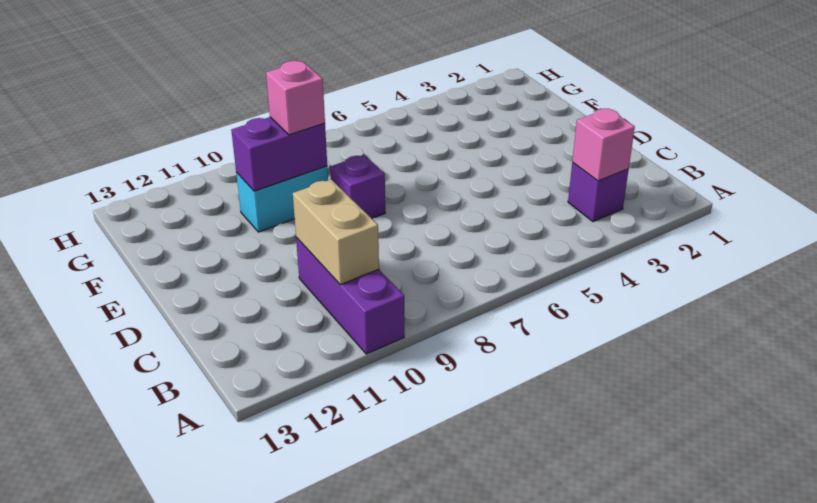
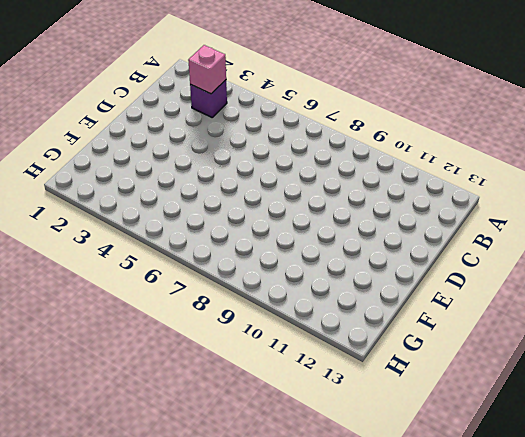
none -> purple 1x3 brick [296,237,404,354]
none -> purple 1x1 brick [330,155,385,218]

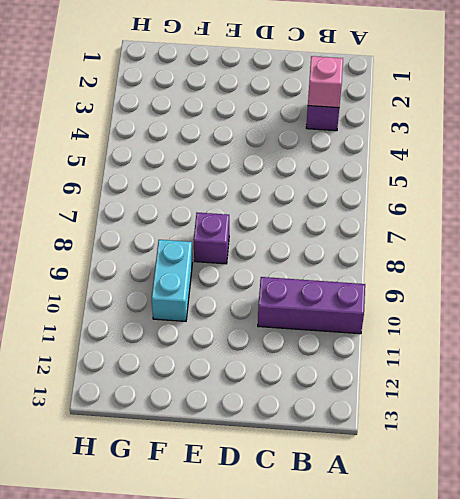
none -> tan 1x2 brick [293,179,379,285]
none -> purple 1x2 brick [231,117,327,191]

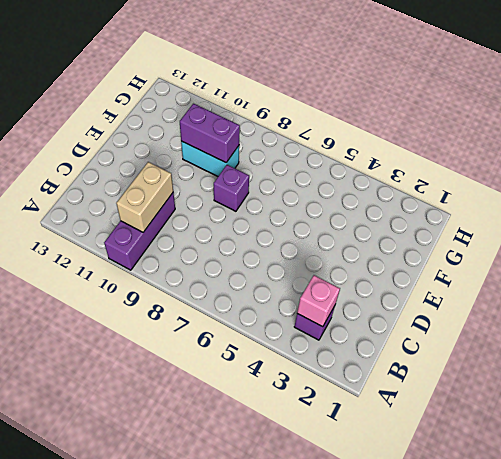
none -> pink 1x1 brick [266,61,325,135]

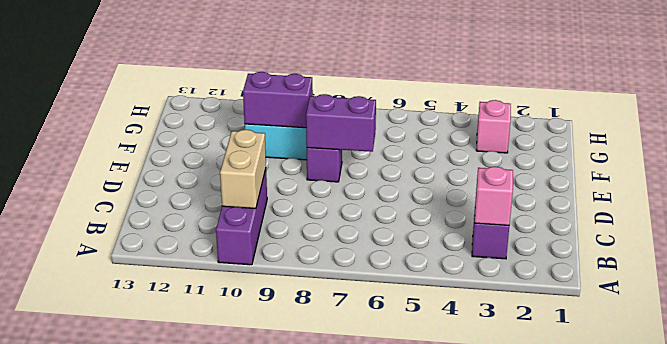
purple 1x2 brick [306,94,376,152] -> none
pink 1x1 brick [476,100,511,153] -> pink 1x1 brick moved to [266,61,325,135]

